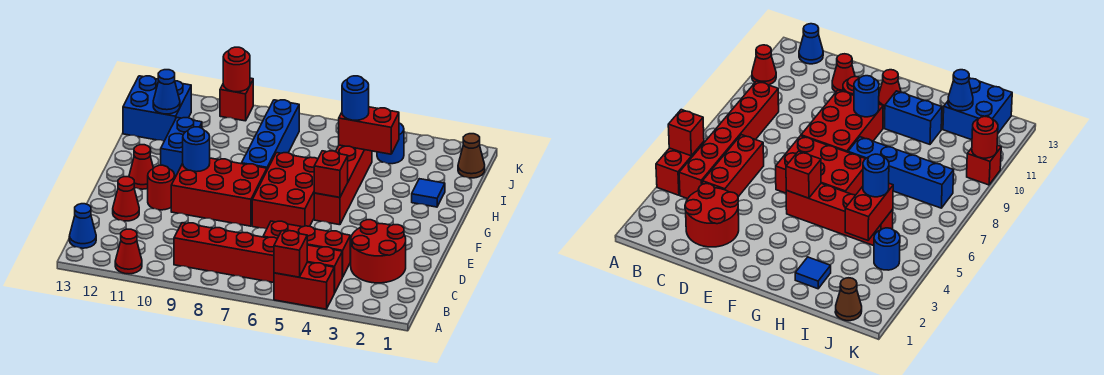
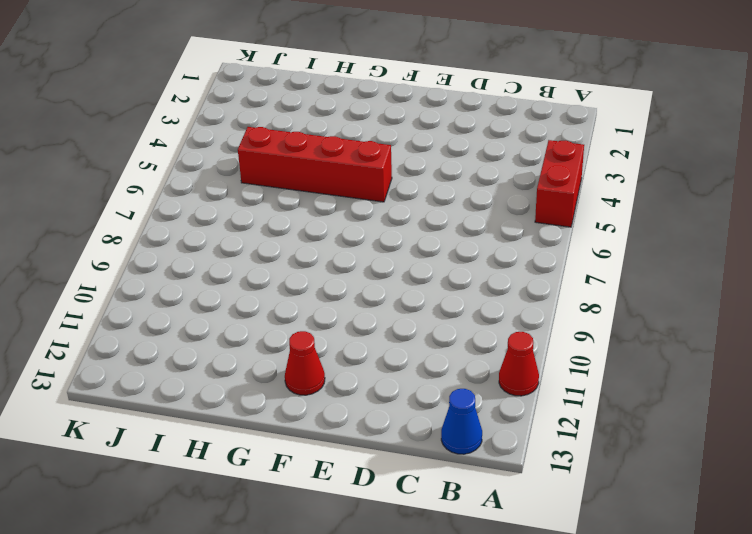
none -> red 1x6 brick [174,223,342,293]
none -> red 2x2 round brick [351,220,406,283]
none -> red 1x3 brick [263,221,351,277]

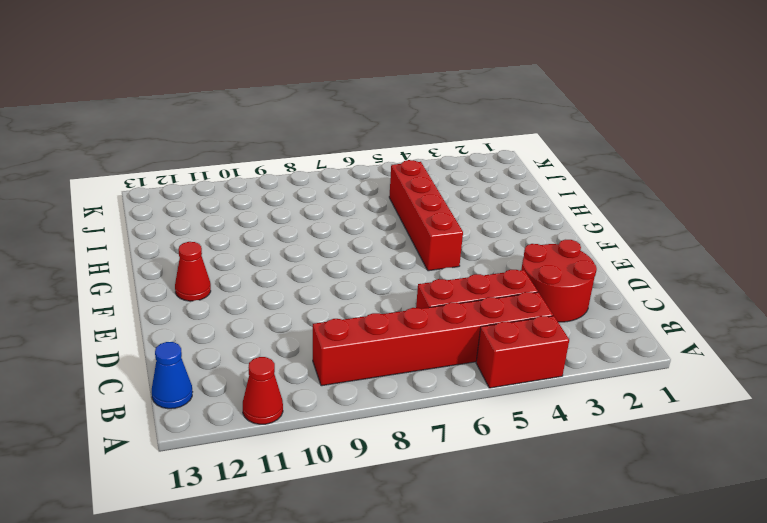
none -> red 1x1 cone [113,177,139,221]
none -> red 2x3 brick [252,153,318,229]
none -> red 2x3 brick [171,158,267,226]

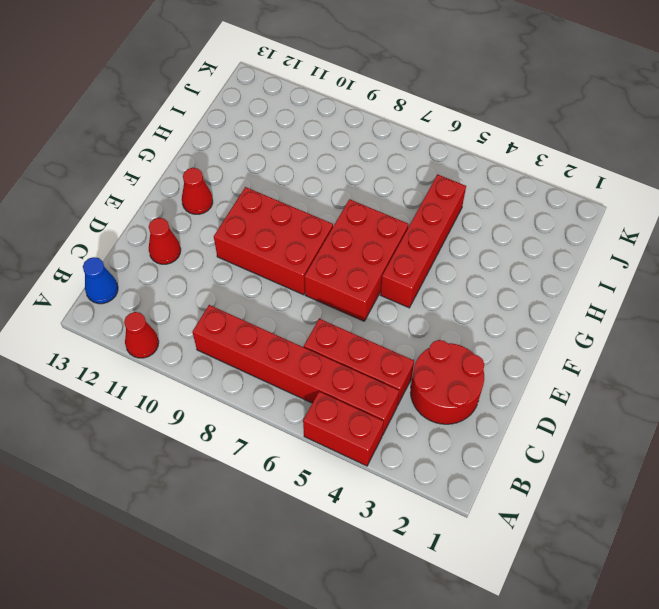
none -> red 1x1 round brick [148,165,175,210]
none -> blue 1x4 brick [242,100,299,169]
none -> blue 1x2 brick [161,118,202,177]

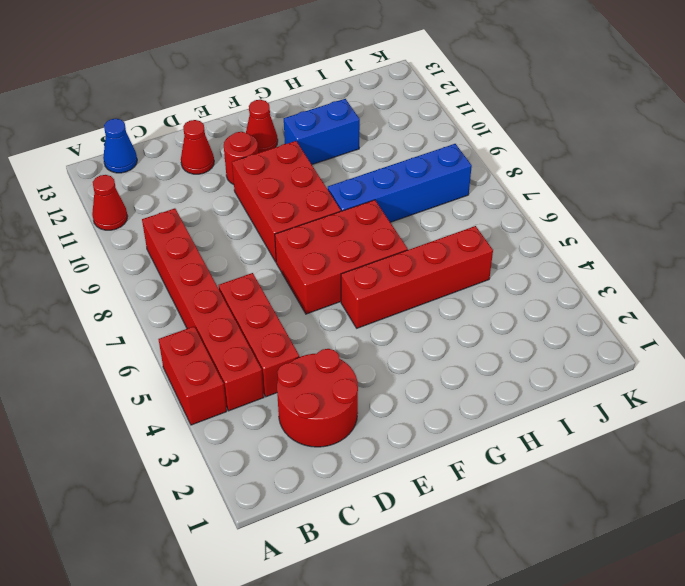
none -> blue 1x1 tile [412,179,445,207]
none -> blue 2x2 brick [123,76,191,141]
none -> brown 1x1 cone [458,134,485,178]

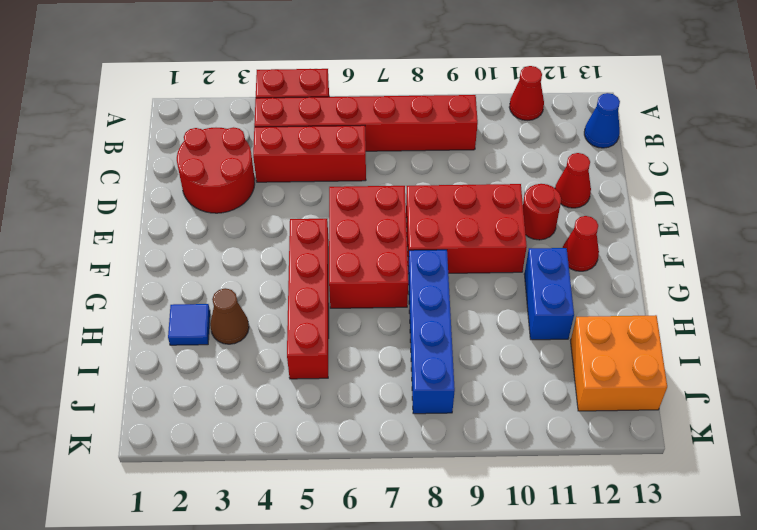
brown 1x1 cone [210,288,249,344] -> brown 1x1 cone moved to [458,134,485,178]
orange 2x2 brick [571,315,667,411] -> blue 2x2 brick [123,76,191,141]
none -> blue 1x1 round brick [377,123,404,164]
none -> red 1x1 brick [220,78,253,121]
none -> red 1x1 brick [274,231,307,277]

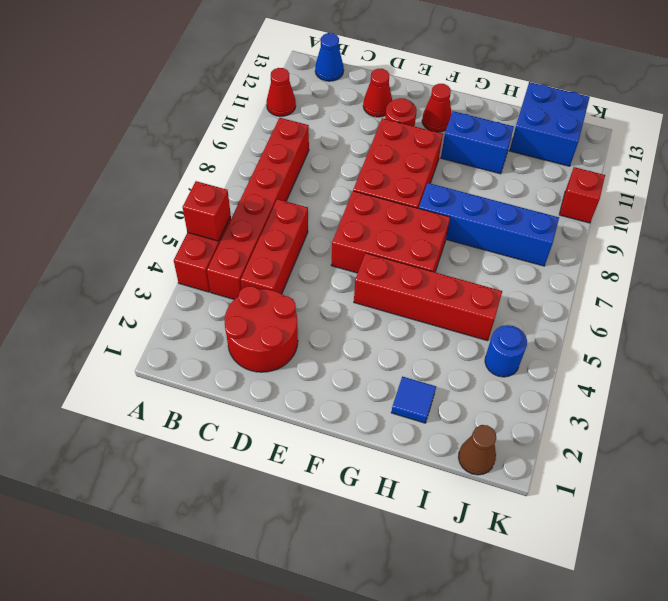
none -> red 1x1 brick [314,151,348,197]
none -> blue 1x1 round brick [183,127,210,172]
none -> red 1x2 brick [339,107,399,154]

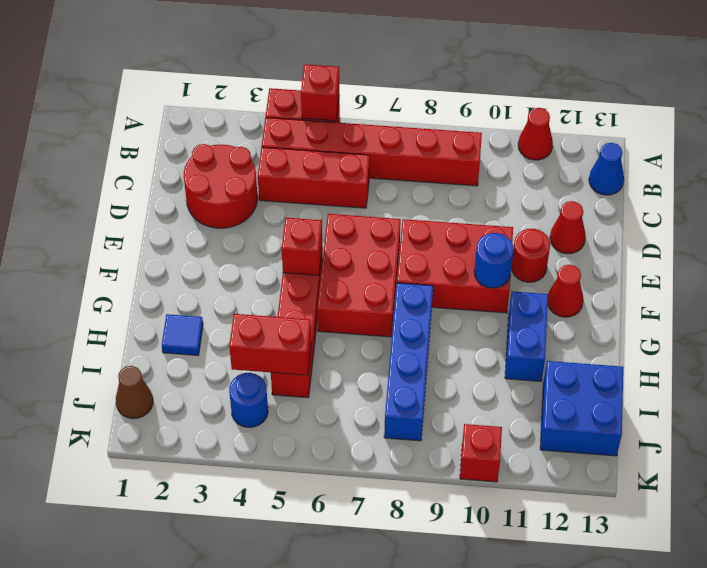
none -> blue 1x1 cone [153,70,180,114]
none -> red 1x1 round brick [223,47,250,92]
none -> blue 1x1 round brick [342,76,369,120]

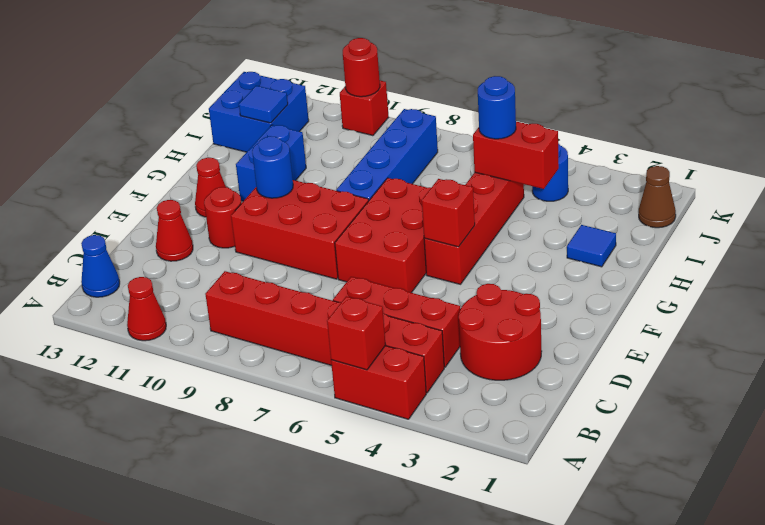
blue 1x1 tile [239,86,288,123] -> blue 1x1 cone [153,70,180,114]

